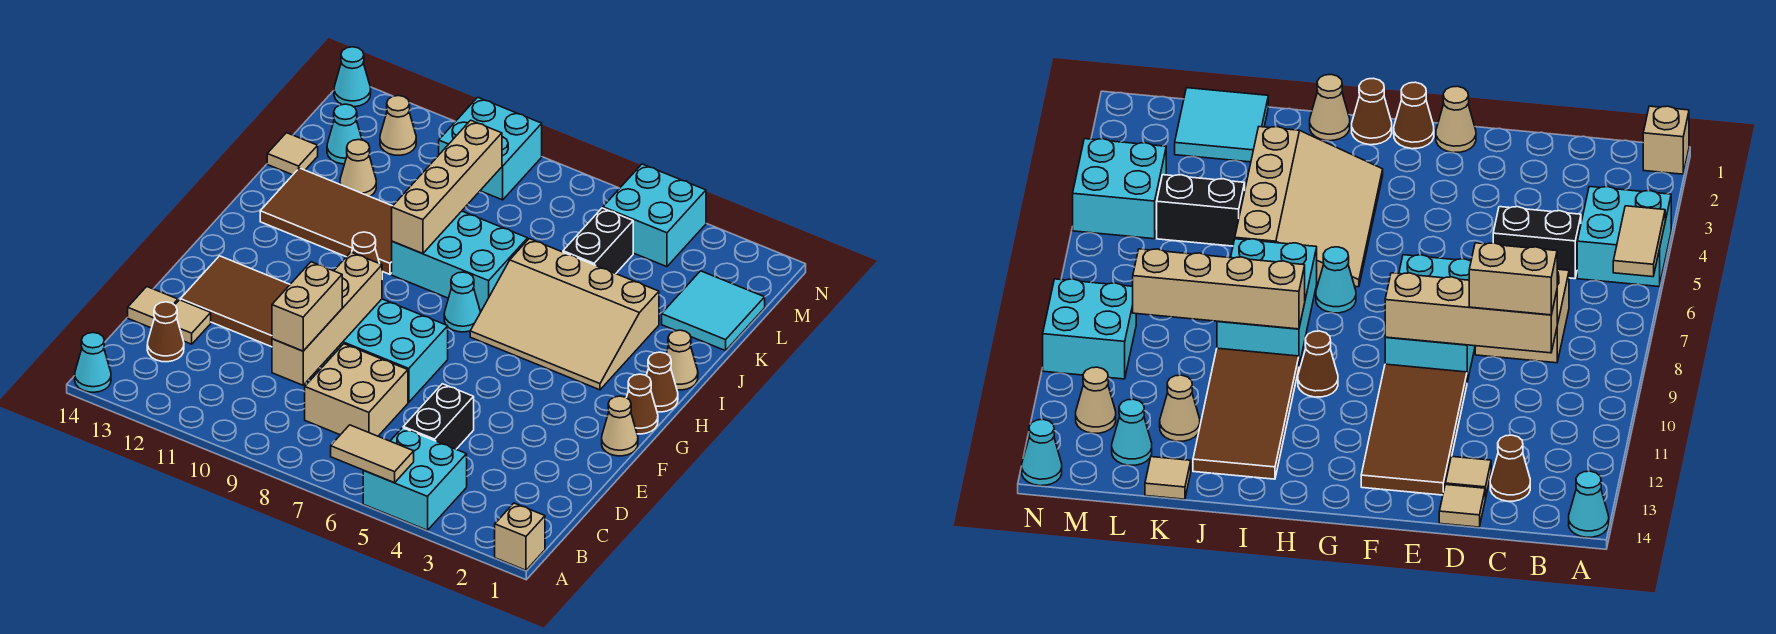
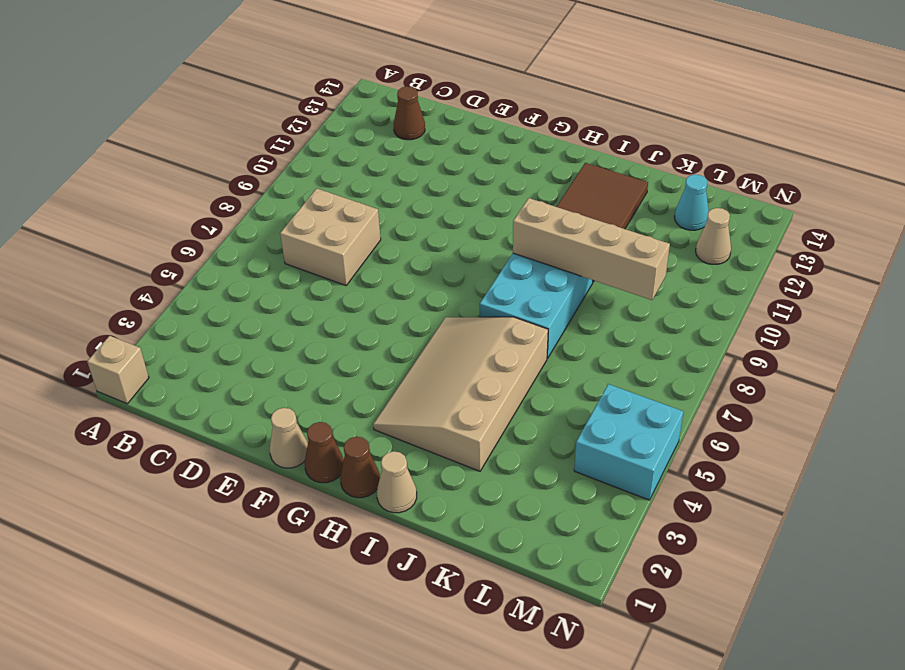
none -> cyan 2x2 brick [363,428,467,530]
none -> cyan 1x1 cone [75,333,111,392]
none -> black 1x2 brick [403,384,474,449]
none -> tan 1x1 tile [175,300,211,344]

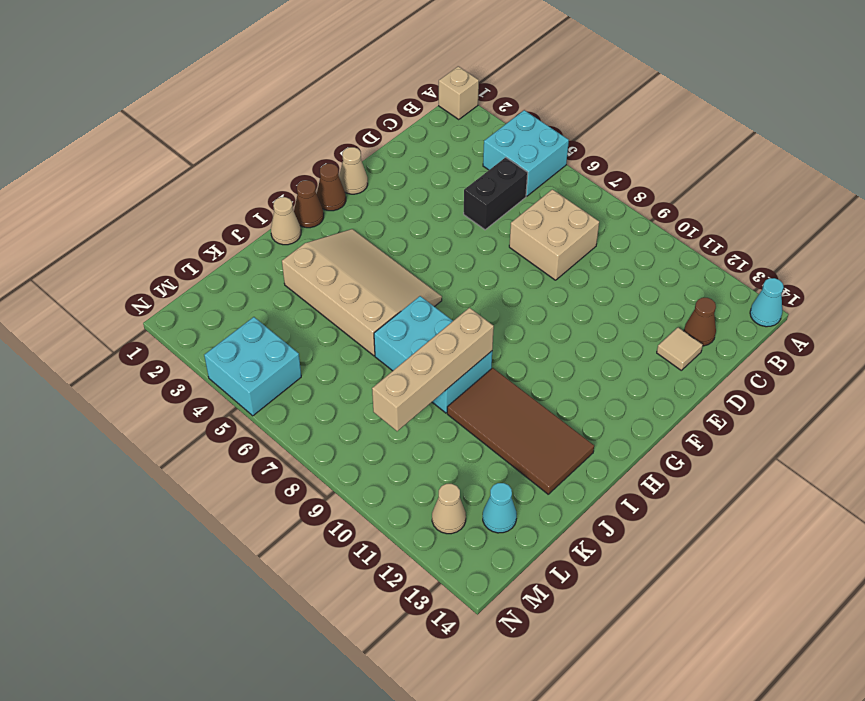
none -> tan 1x1 tile [128,287,178,328]
none -> cyan 2x3 brick [321,299,448,402]
none -> brown 2x4 tile [180,256,290,347]
none -> cyan 1x1 cone [444,272,481,332]

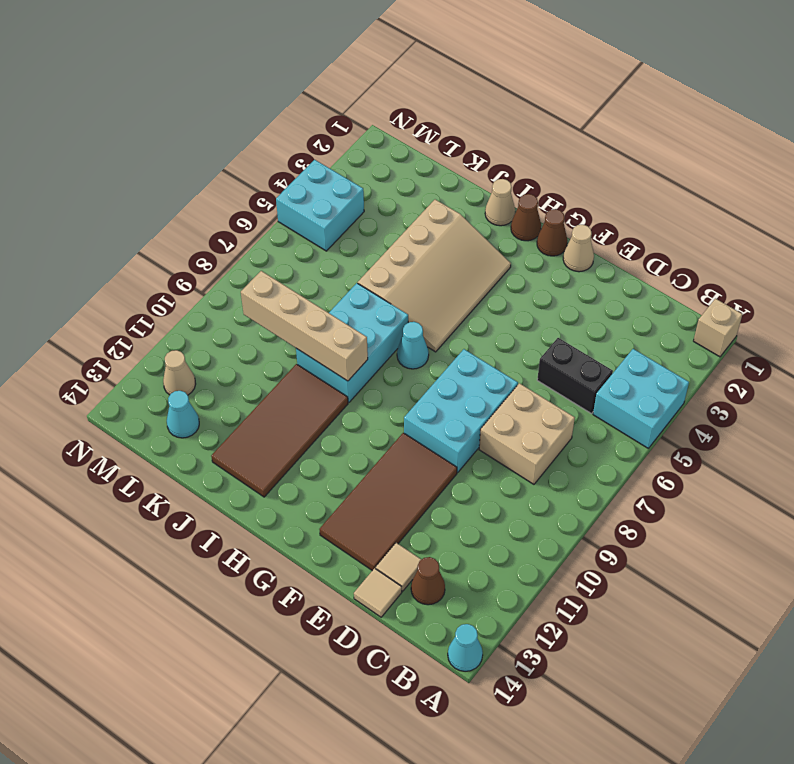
none -> brown 1x1 cone [352,232,380,264]
none -> cyan 2x2 tile [662,271,765,351]
none -> black 1x2 brick [563,208,633,274]
none -> tan 1x1 cone [340,140,376,196]

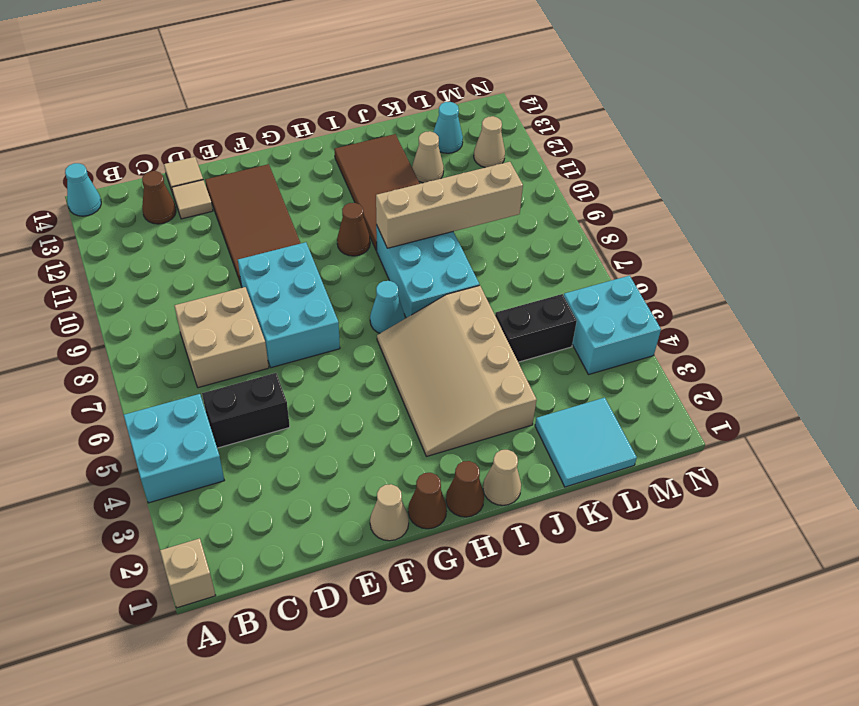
none -> tan 1x1 tile [267,133,318,175]
none -> cyan 2x2 brick [439,97,542,200]
none -> cyan 1x1 cone [334,47,371,107]
none -> tan 1x2 tile [331,425,414,483]

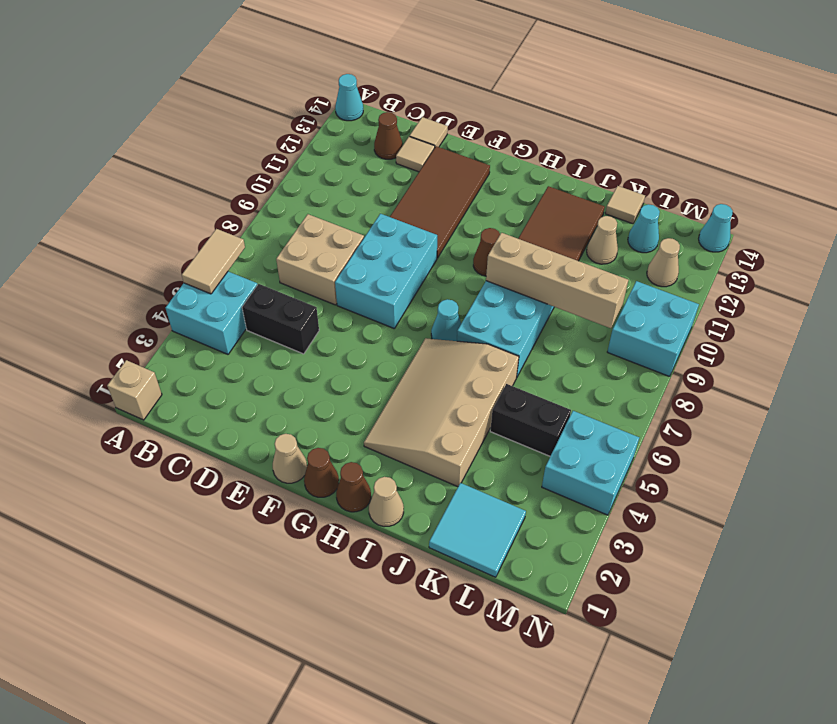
none -> tan 1x4 brick [272,252,382,385]
none -> tan 1x2 brick [272,262,342,351]

